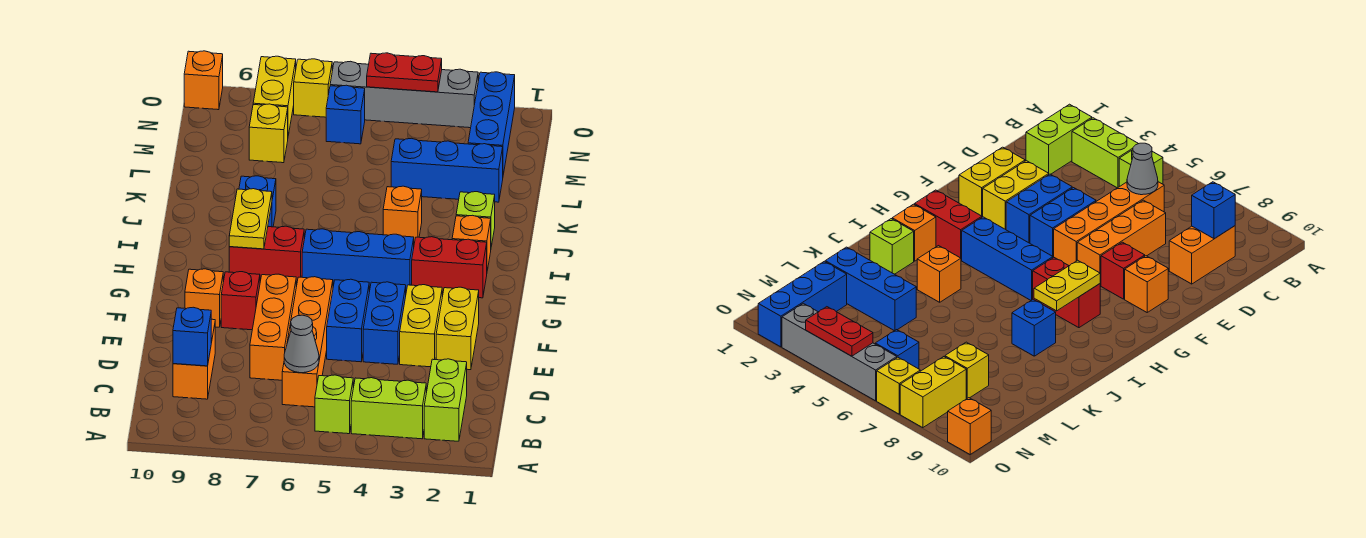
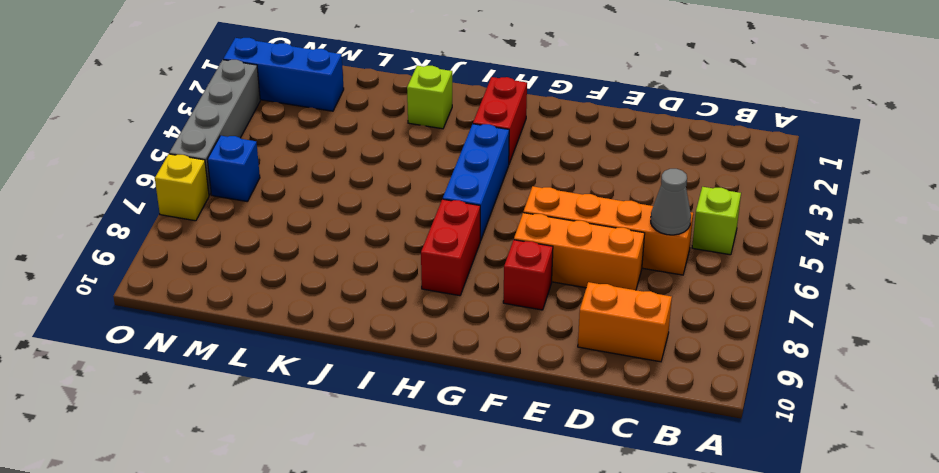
none -> lime 1x2 brick [424,359,467,441]
none -> lime 1x2 brick [351,378,426,439]
none -> yellow 1x2 brick [436,287,479,370]
none -> yellow 1x2 brick [400,285,442,367]

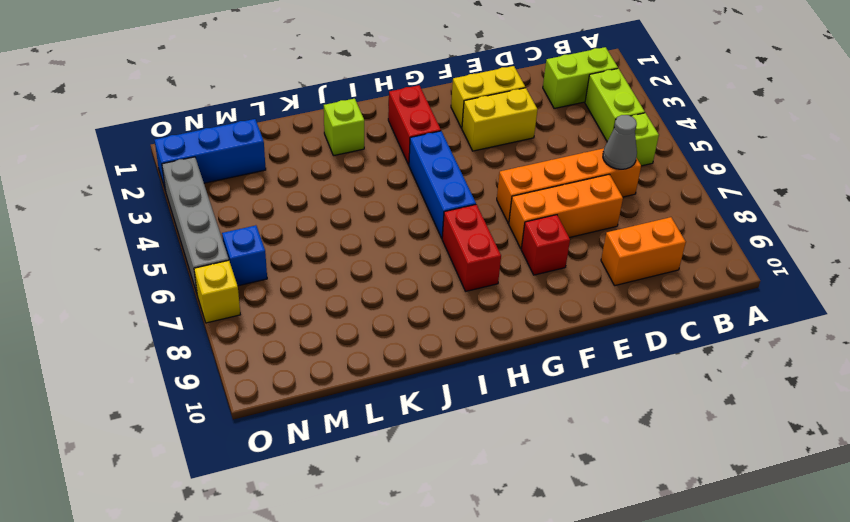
none -> blue 1x2 brick [363,282,406,364]
none -> blue 1x2 brick [327,279,369,362]
none -> orange 1x1 brick [185,269,223,327]
none -> orange 1x1 brick [452,215,491,271]

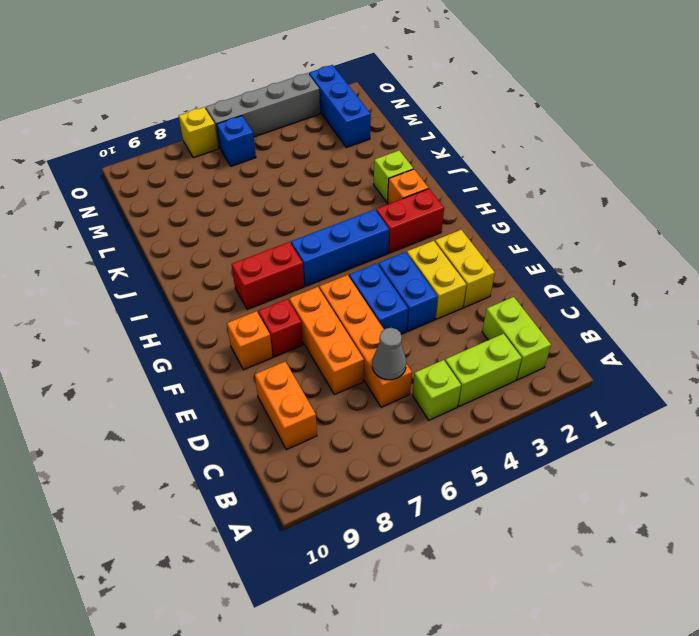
none -> orange 1x1 brick [383,186,422,243]
none -> blue 1x1 brick [239,176,276,227]
none -> blue 1x3 brick [391,138,503,202]
none -> yellow 1x1 brick [249,104,288,163]

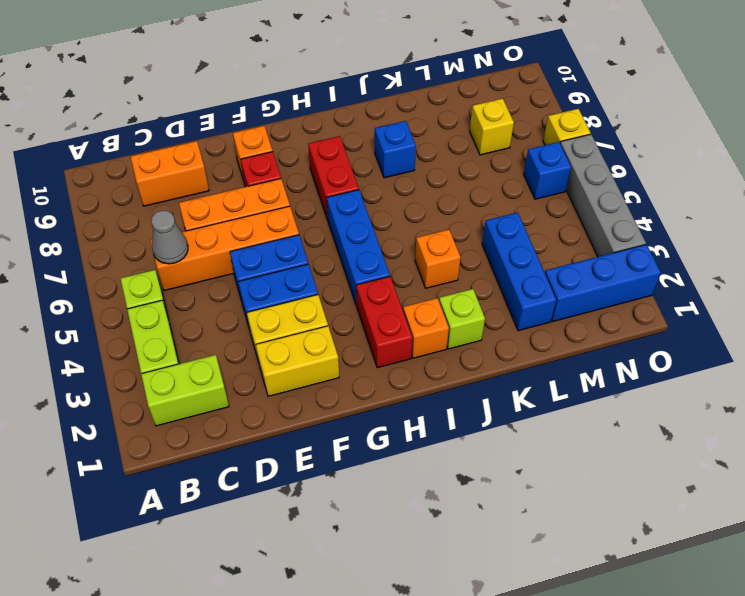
none -> yellow 1x2 brick [253,56,296,136]
none -> orange 1x1 brick [184,51,223,110]
none -> blue 1x1 brick [173,307,211,366]
none -> yellow 1x2 plate [229,189,272,249]

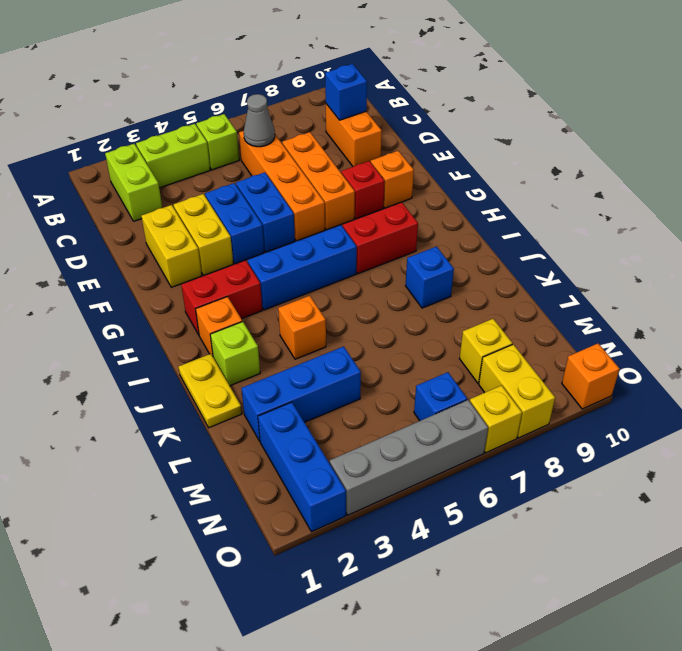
yellow 1x2 plate [179,354,242,428] -> yellow 1x2 plate moved to [229,189,272,249]
none -> red 1x2 plate [367,53,442,92]

